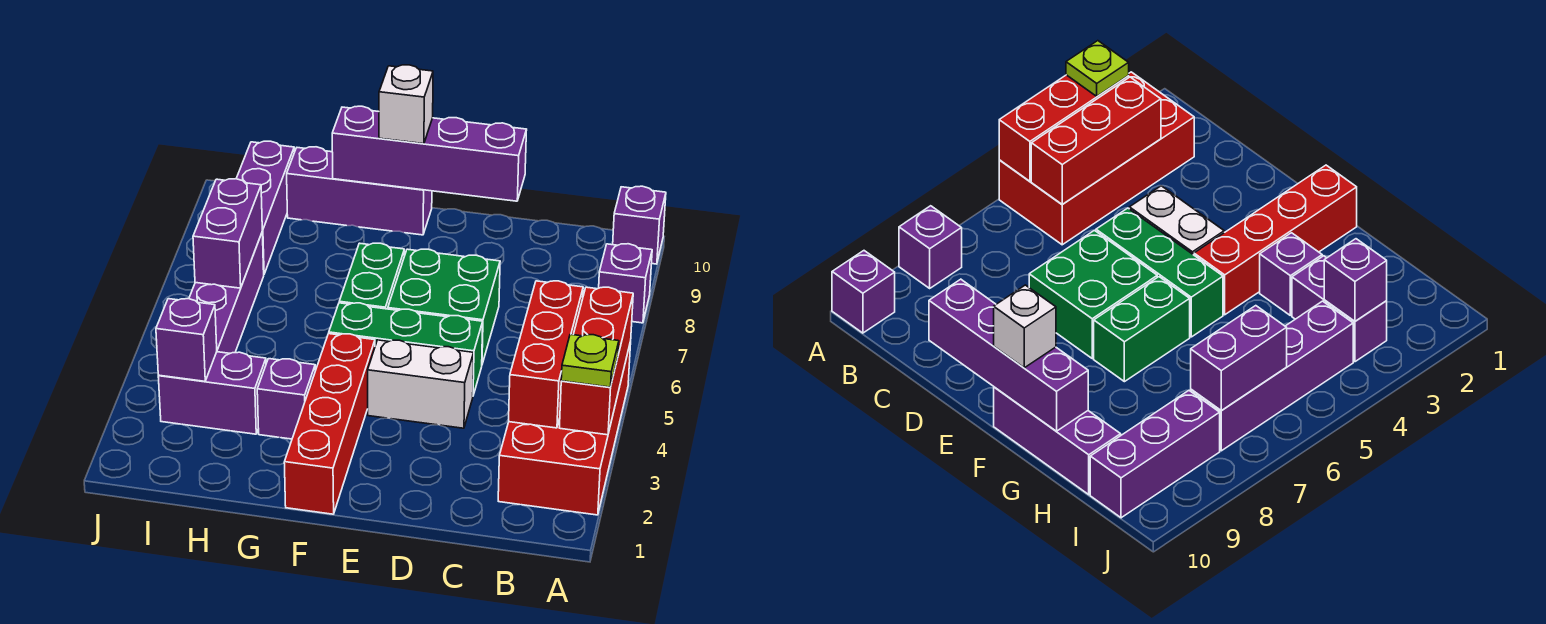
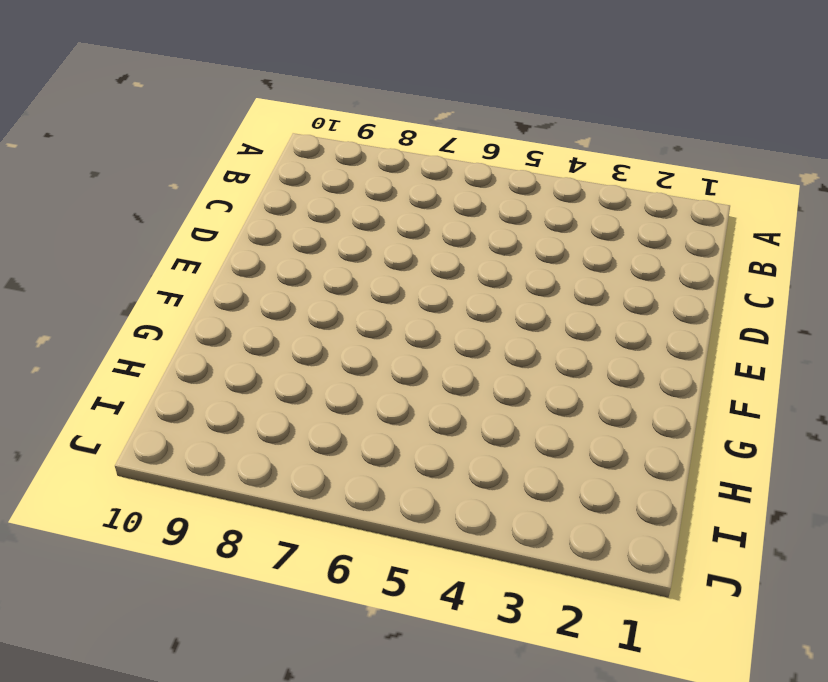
none -> red 2x4 brick [498,342,631,515]
none -> purple 1x1 brick [599,244,652,323]
none -> purple 1x1 brick [613,186,666,264]

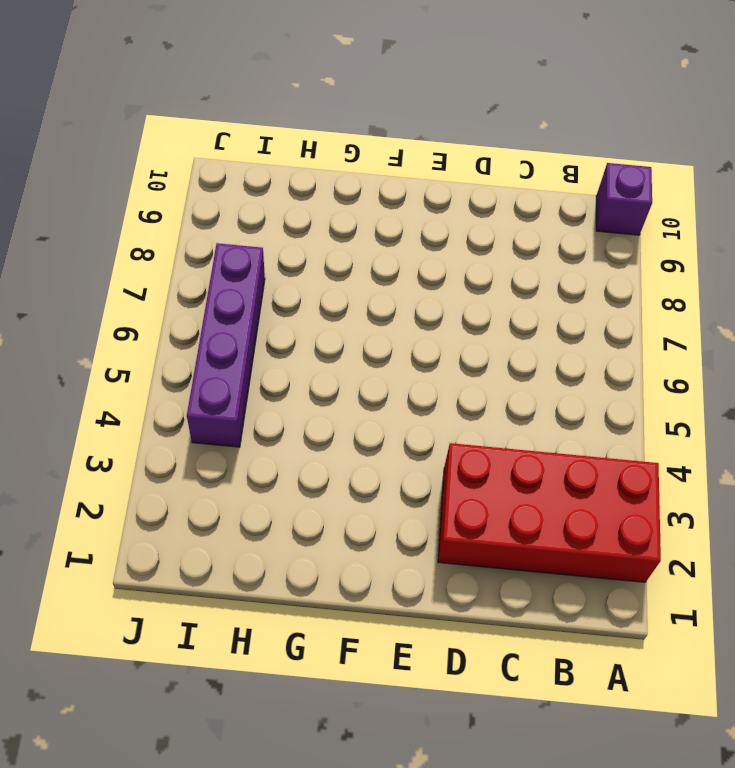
red 2x4 brick [438,443,661,582] -> red 2x4 brick turned to [498,342,631,515]
none -> purple 1x1 brick [599,244,652,323]
none -> white 1x2 brick [368,340,474,428]
none -> green 1x3 brick [329,303,483,395]

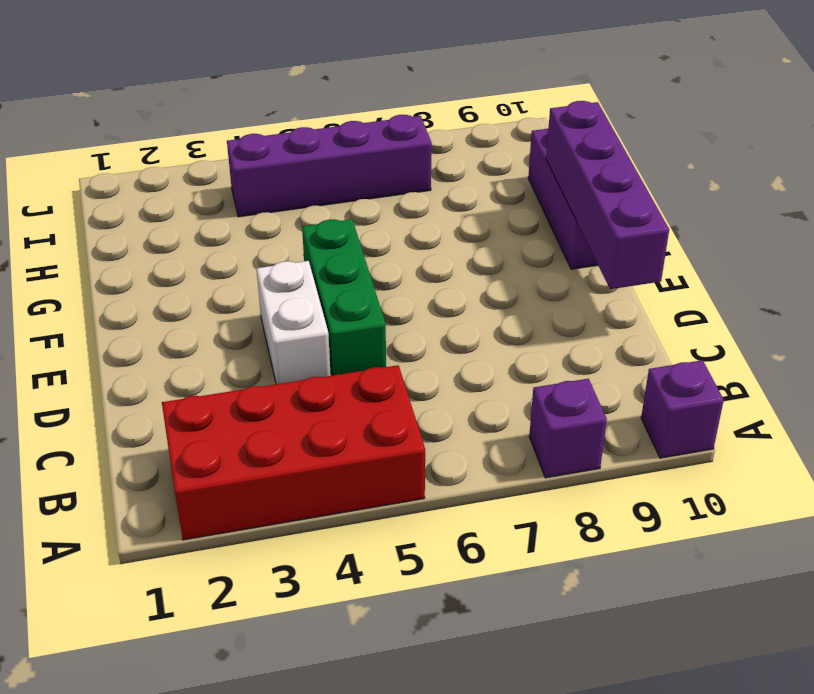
none -> green 2x2 brick [388,249,500,364]
none -> red 1x4 brick [284,334,375,514]
none -> green 1x2 brick [339,243,404,309]

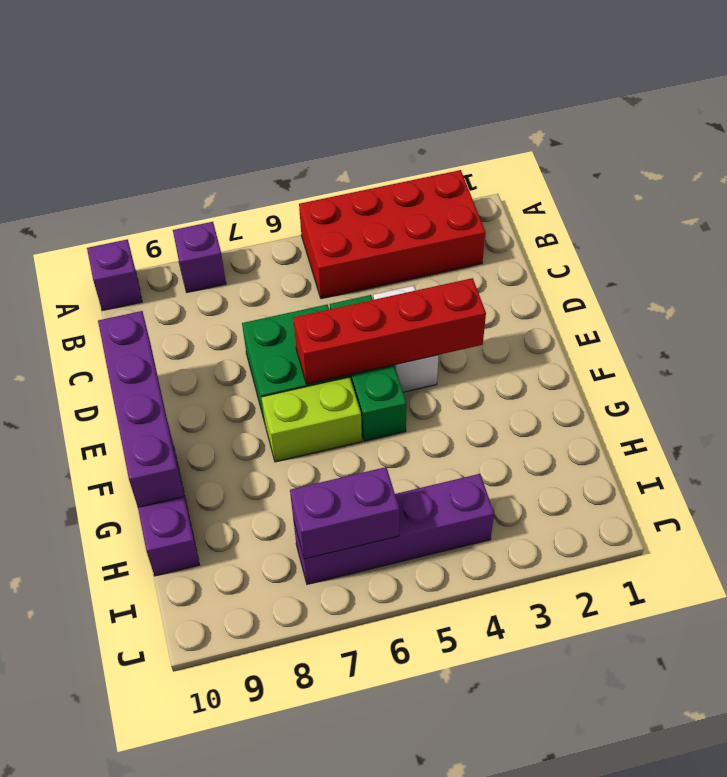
red 1x4 brick [293,278,486,384] -> red 1x4 brick moved to [284,334,375,514]
lime 1x2 brick [261,377,362,462] -> green 1x2 brick [339,243,404,309]
none -> purple 1x1 brick [257,359,315,439]
none -> purple 1x2 brick [158,352,266,434]
none -> purple 1x3 brick [236,141,294,274]

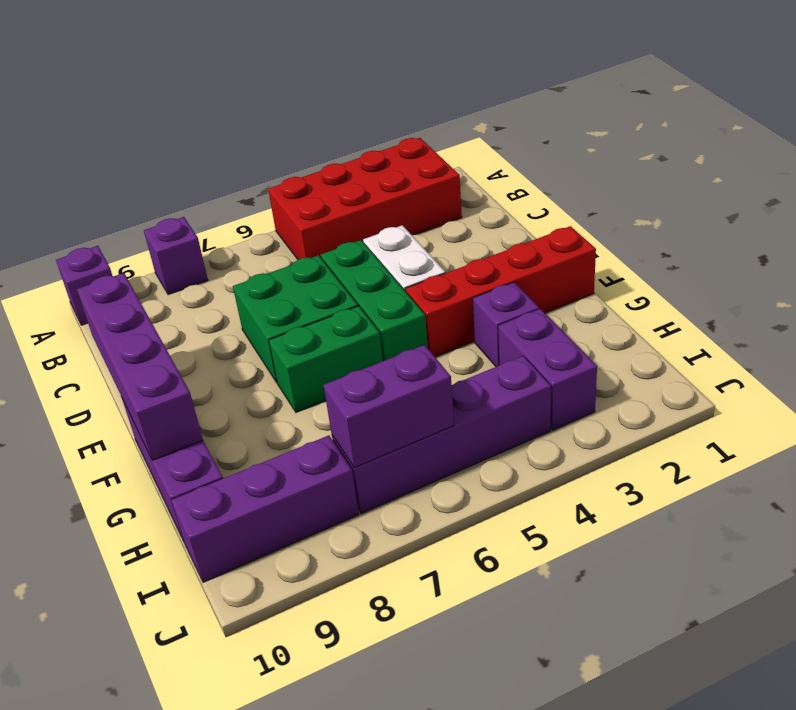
none -> red 1x3 brick [559,287,633,435]
none -> red 1x3 brick [509,281,583,428]
none -> purple 1x1 brick [156,299,217,381]

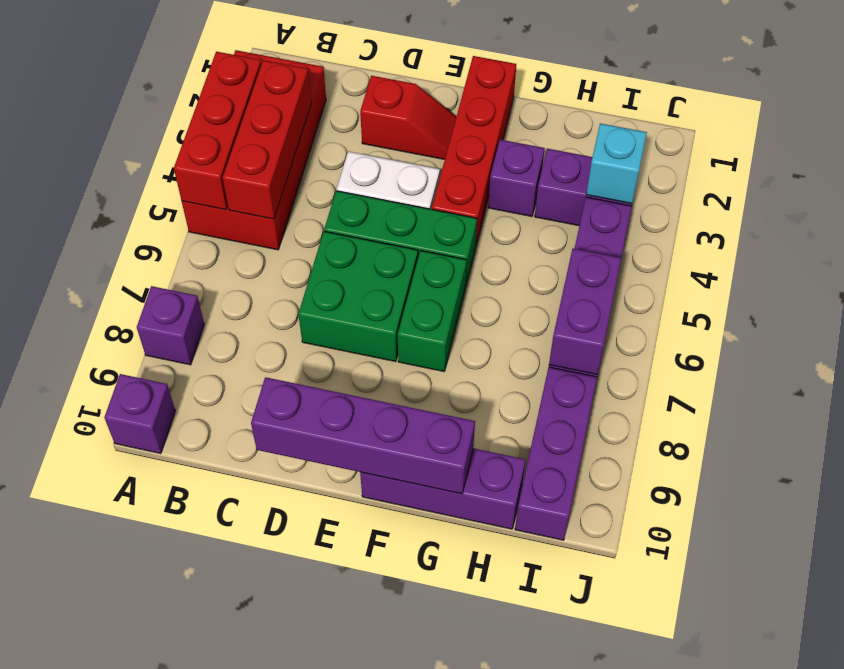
red 1x2 slope [360,76,456,159] -> none
cyan 1x1 brick [586,123,647,204] -> purple 1x1 brick [156,299,217,381]
none -> lime 1x1 plate [561,334,619,387]
none -> white 1x1 brick [379,65,433,144]

